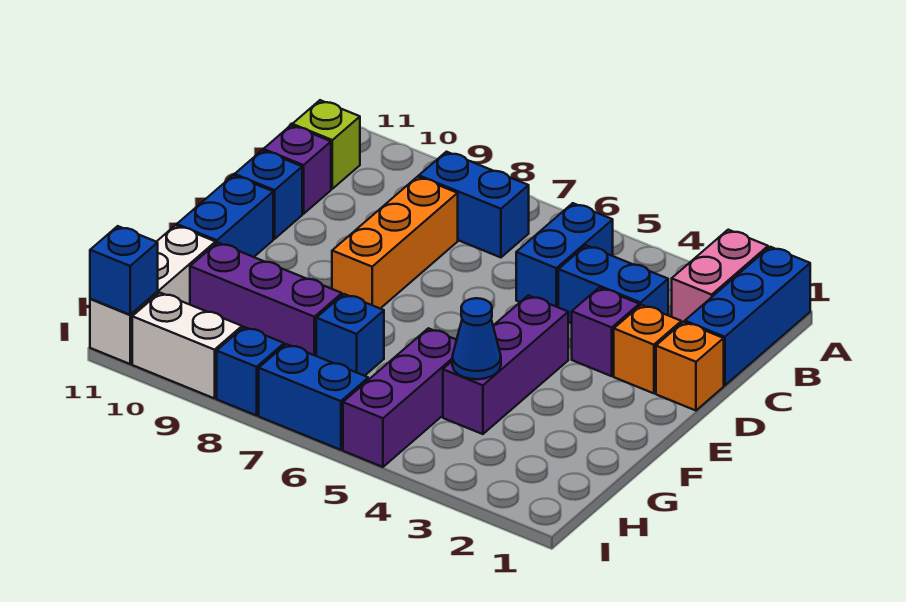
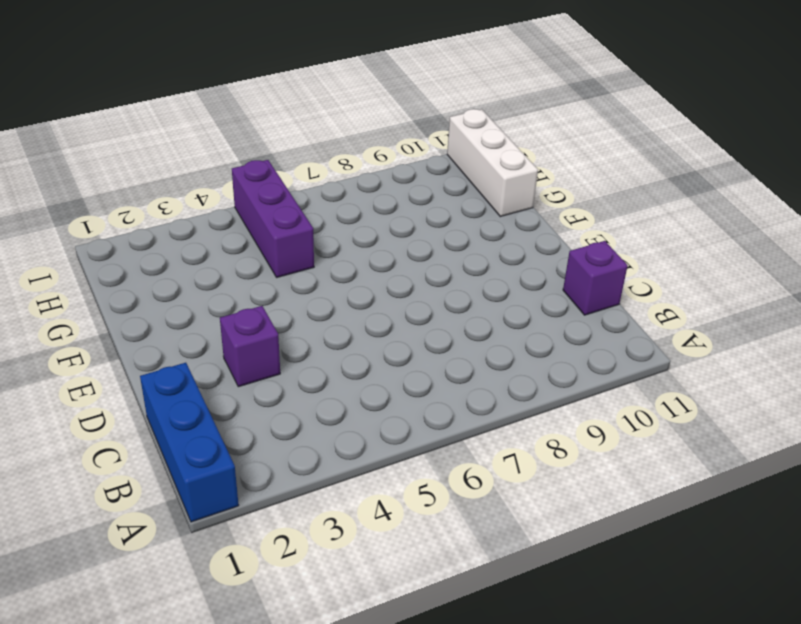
none -> pink 1x2 brick [672,230,768,323]
none -> blue 1x2 brick [516,203,613,307]
none -> blue 1x2 brick [419,152,529,257]

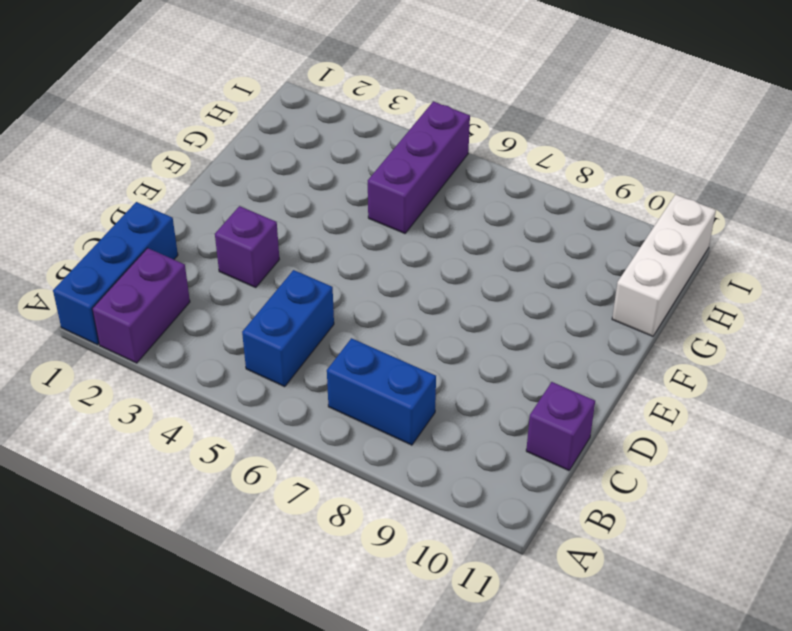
purple 1x2 brick [92,248,190,363] -> pink 1x2 brick [672,230,768,323]
none -> lime 1x1 brick [292,100,360,189]
none -> blue 1x2 brick [558,245,668,323]
none -> orange 1x3 brick [332,177,458,309]

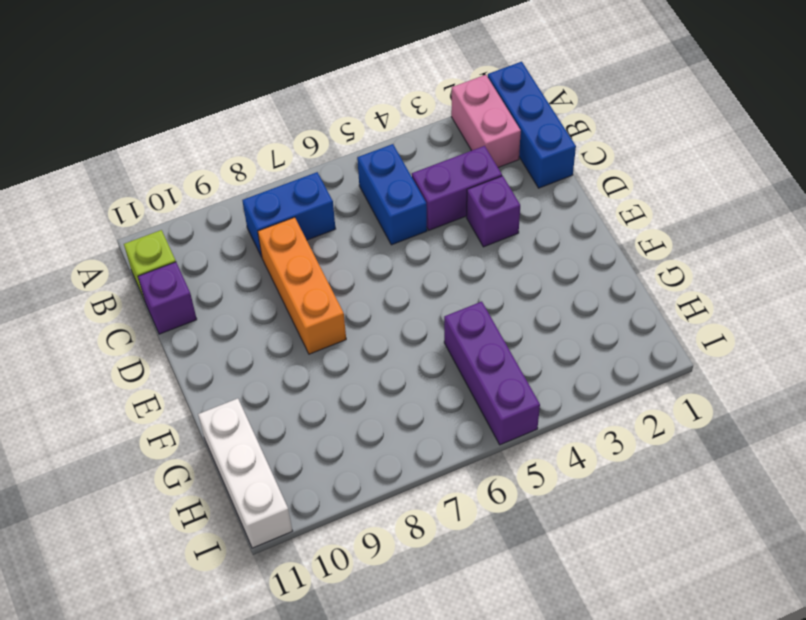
purple 1x2 brick [412,146,502,230] -> blue 1x2 brick [558,245,668,323]
none -> orange 1x1 brick [656,322,724,411]
none -> orange 1x1 brick [614,305,681,393]
none -> blue 1x1 brick [235,150,302,239]

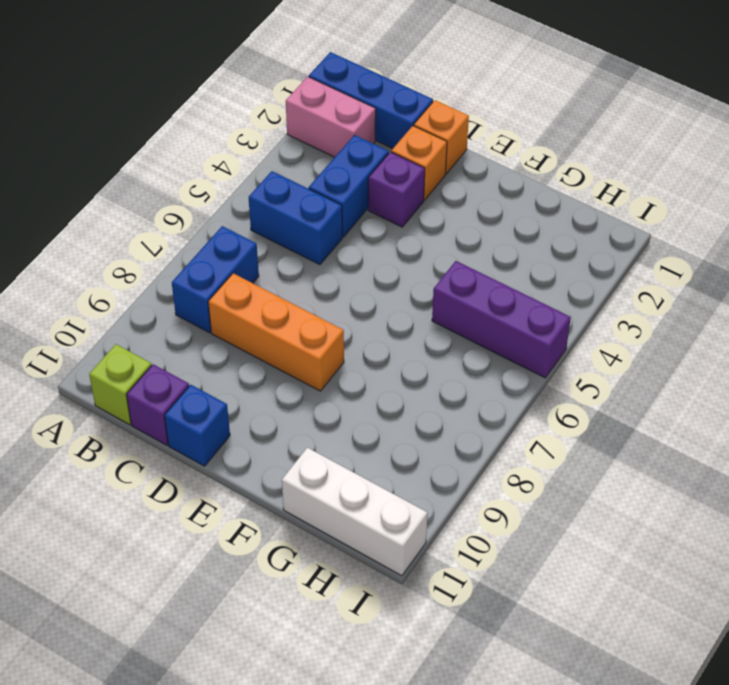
none -> purple 1x3 brick [443,295,568,434]
none -> blue 1x2 brick [177,175,273,257]
none -> blue 1x1 brick [316,294,384,376]

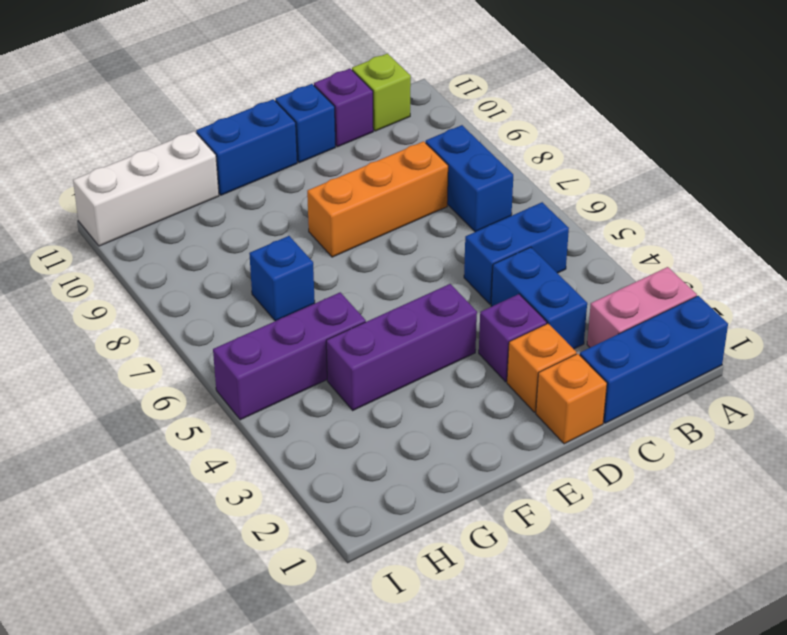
none -> purple 1x3 brick [190,242,342,356]
none -> blue 1x2 brick [259,344,368,450]
none -> blue 1x1 brick [217,327,284,416]

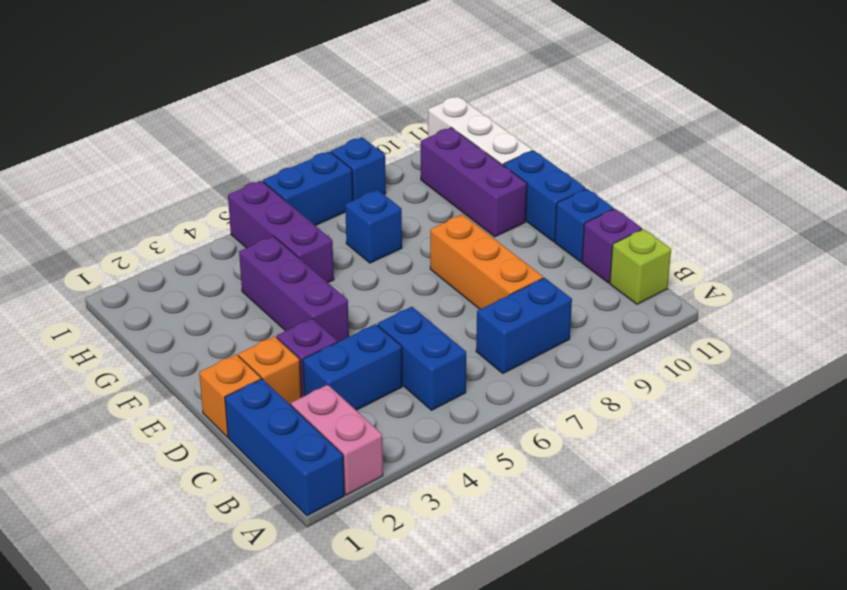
purple 1x3 brick [421,128,527,237] -> purple 1x3 brick turned to [190,242,342,356]
none -> white 1x2 brick [132,293,242,398]
none -> blue 1x1 cone [452,298,501,379]
none -> blue 1x1 brick [90,226,158,315]

